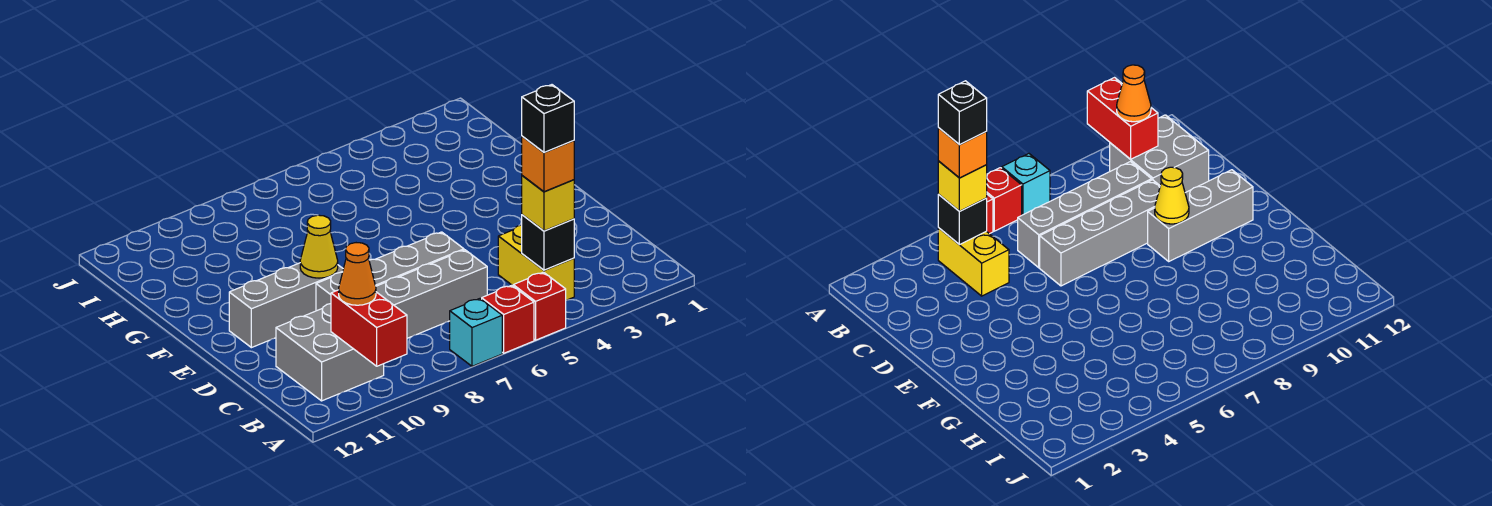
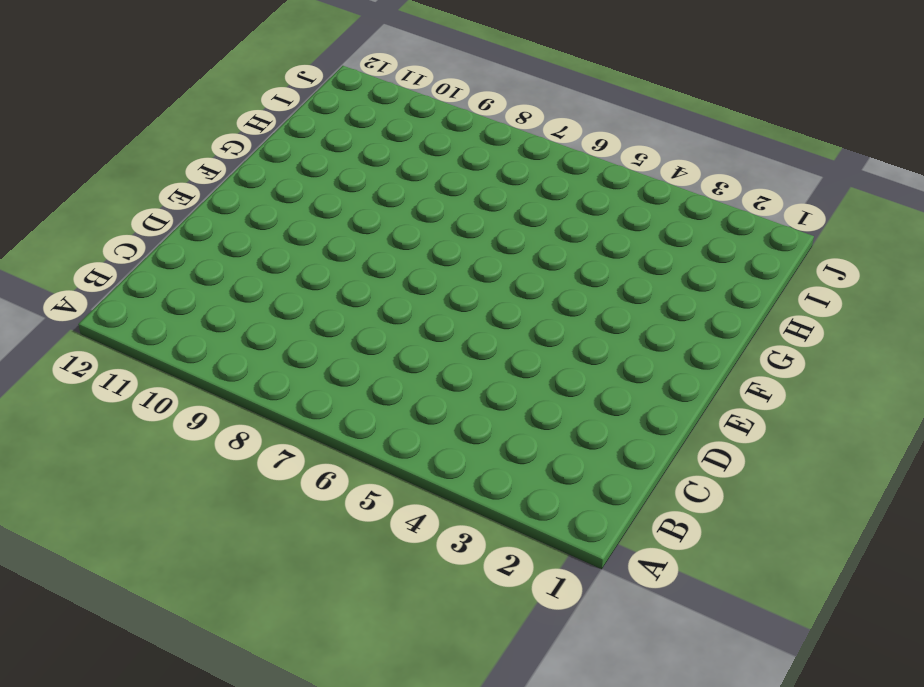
none -> red 1x1 brick [513,272,566,340]
none -> red 1x1 brick [482,285,534,353]
none -> cyan 1x1 brick [450,299,502,366]

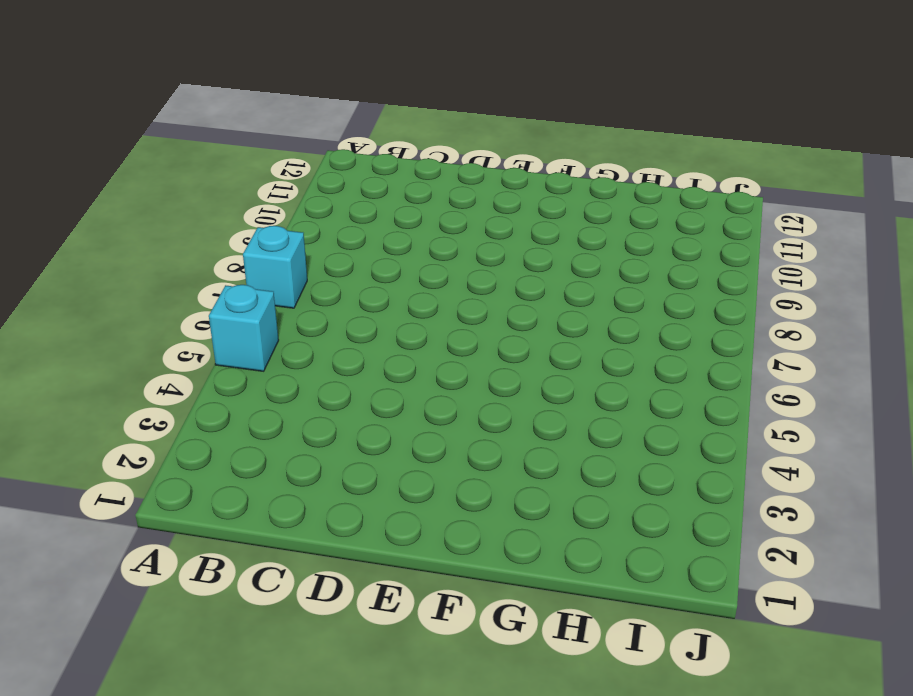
cyan 1x1 brick [209,285,279,371] -> red 1x1 brick [513,272,566,340]
none -> red 1x1 brick [482,285,534,353]
none -> yellow 1x2 brick [498,225,574,300]
none -> grey 2x2 brick [276,304,384,401]

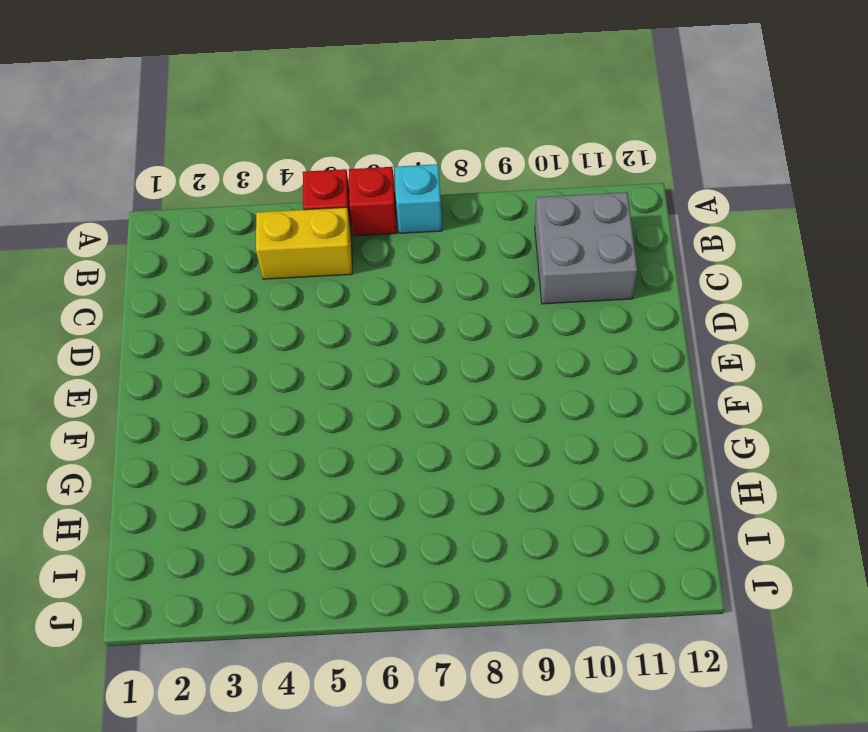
yellow 1x2 brick [256,207,352,279] -> yellow 1x2 brick turned to [498,225,574,300]
none -> grey 1x4 brick [376,250,487,338]
none -> grey 1x4 brick [316,232,464,311]
none -> grey 1x3 brick [229,263,343,348]

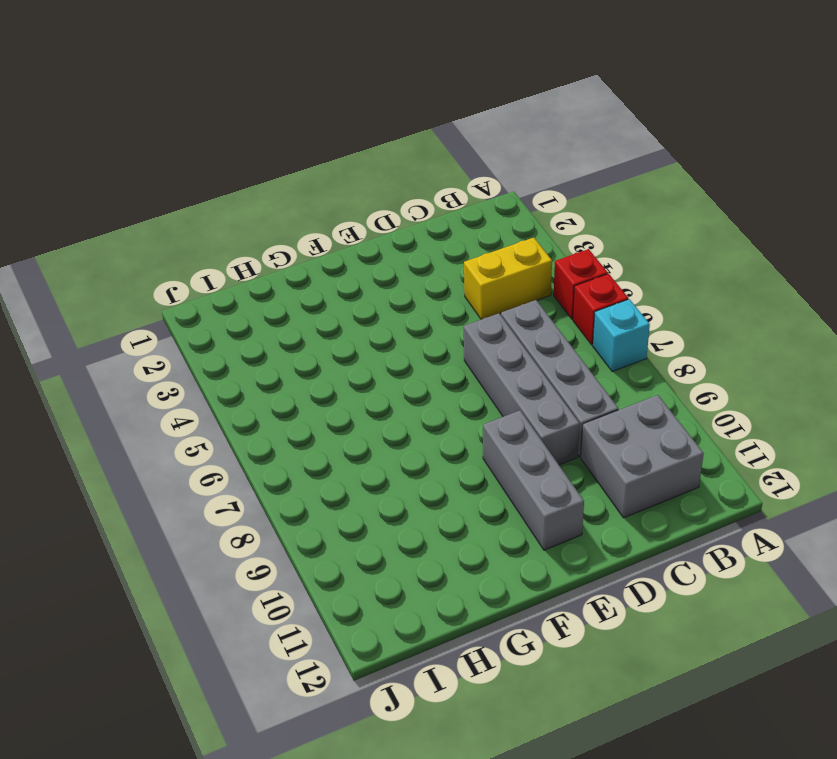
none -> red 1x2 brick [331,290,407,366]
none -> black 1x1 brick [522,215,574,270]
none -> yellow 1x1 cone [300,215,338,278]

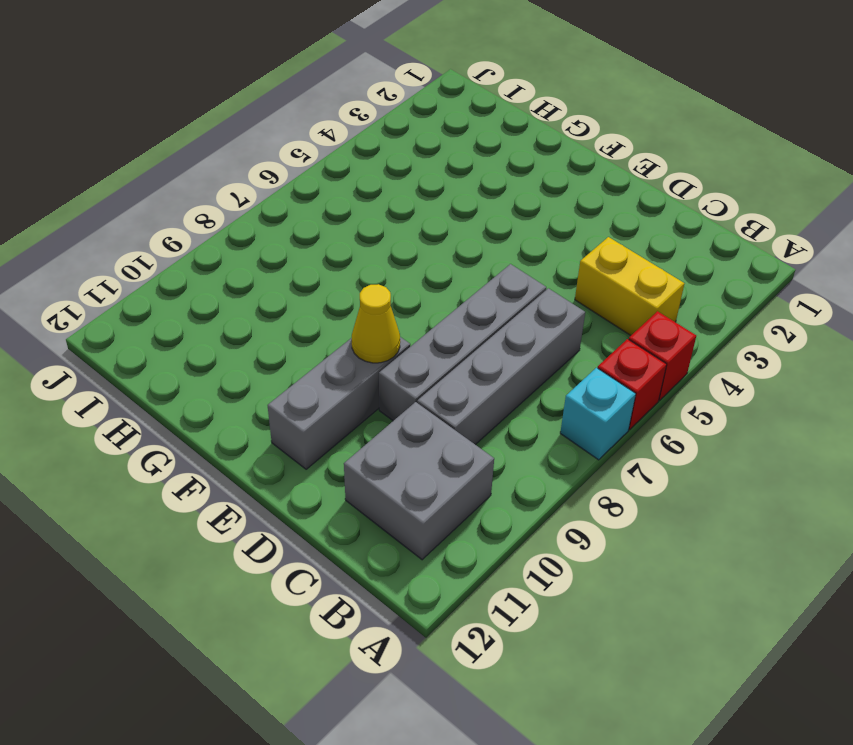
none -> red 1x2 brick [331,290,407,366]
none -> black 1x1 brick [522,215,574,270]
none -> yellow 1x1 brick [522,176,574,231]

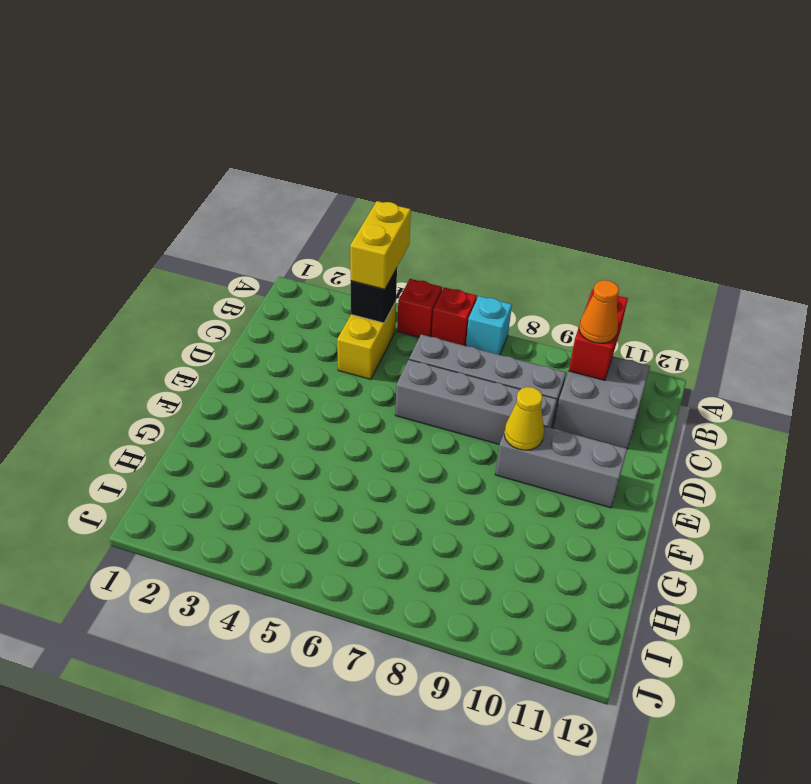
yellow 1x2 brick [350,201,411,289] -> yellow 1x1 brick [522,176,574,231]
none -> orange 1x1 brick [522,136,574,192]
none -> black 1x1 brick [522,85,574,153]

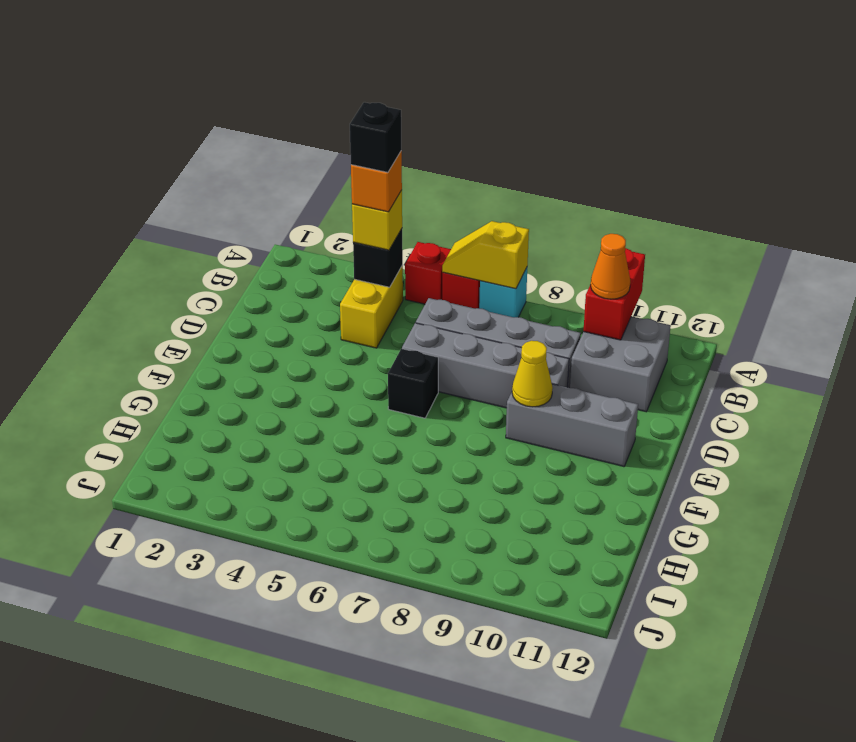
yellow 1x2 slope [442,221,529,289] -> none
black 1x1 brick [388,349,438,418] -> none

